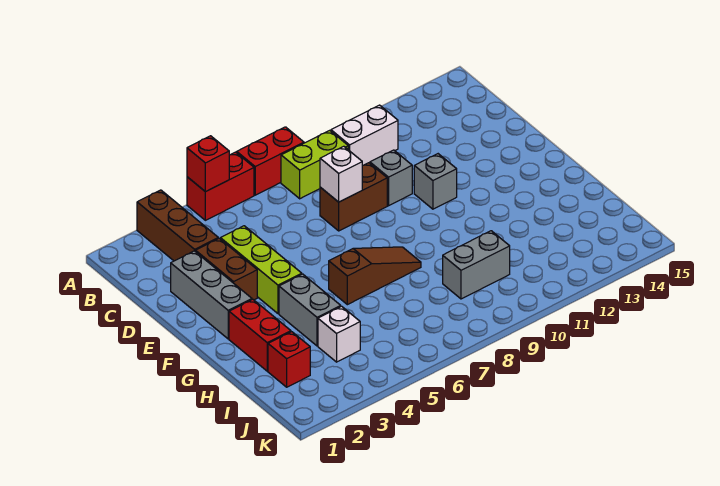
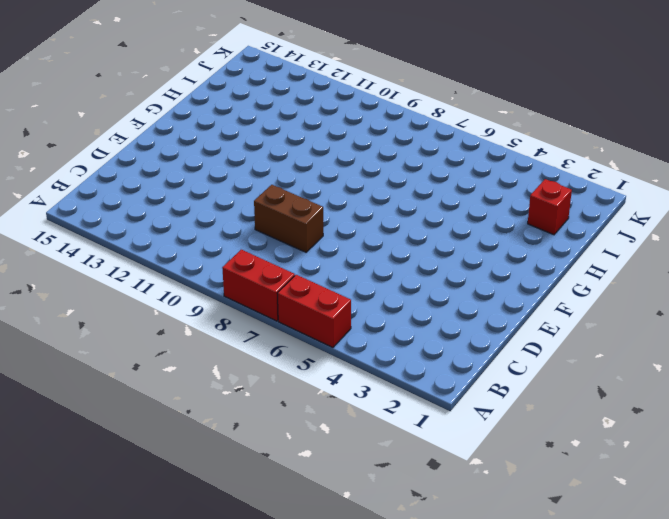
none -> brown 1x3 brick [137,190,218,261]
none -> lime 1x2 brick [281,130,348,199]
none -> white 1x2 brick [331,105,398,166]

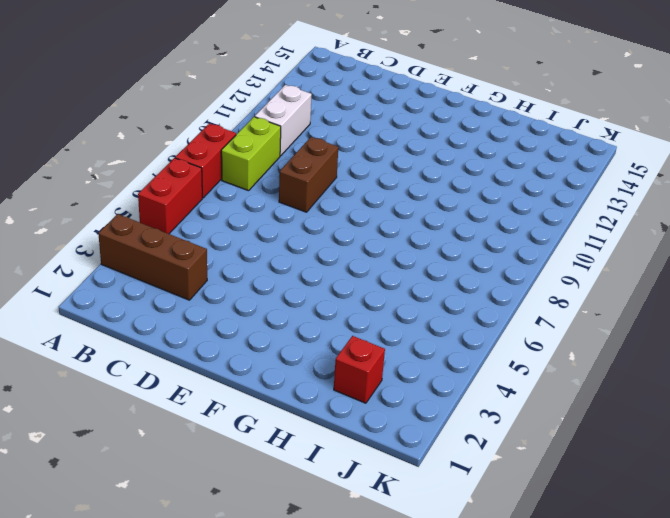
none -> grey 1x3 brick [171,251,252,339]
none -> brown 1x2 brick [196,238,257,300]
none -> lime 1x3 brick [220,226,302,314]

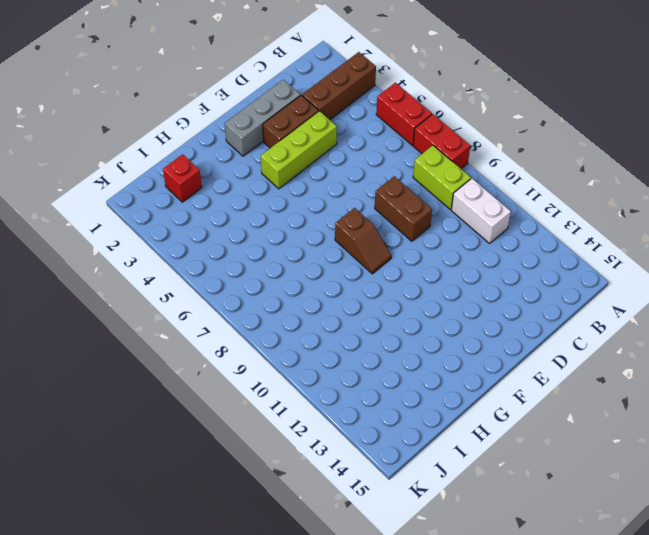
brown 1x2 slope [335,208,391,274] -> none
none -> grey 1x1 brick [370,150,412,206]
none -> grey 1x1 brick [414,154,457,209]
none -> red 1x2 brick [229,299,291,371]

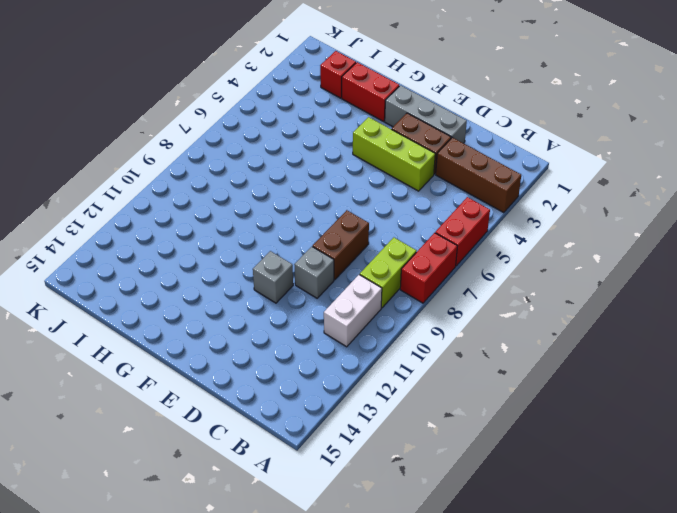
none -> grey 1x2 brick [279,274,341,346]
none -> brown 1x3 slope [329,247,421,305]
none -> white 1x1 brick [318,306,360,362]

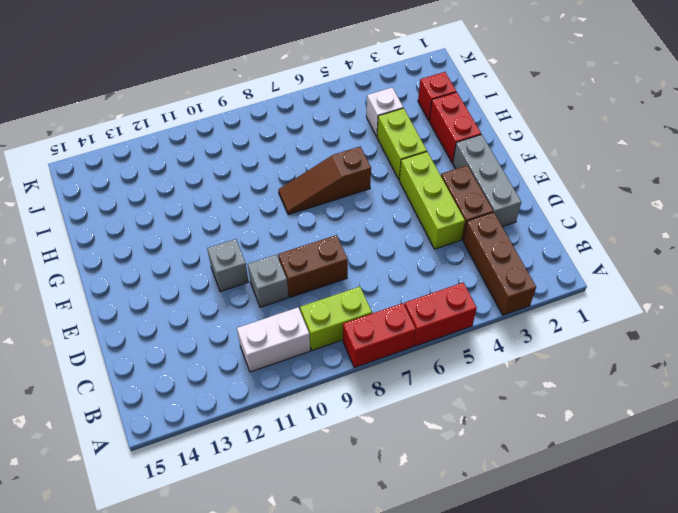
lime 1x2 brick [377,108,427,179] -> grey 1x2 brick [279,274,341,346]
none -> grey 1x2 brick [443,231,510,299]
none -> red 1x1 brick [187,136,229,192]
none -> white 1x1 brick [320,146,362,202]

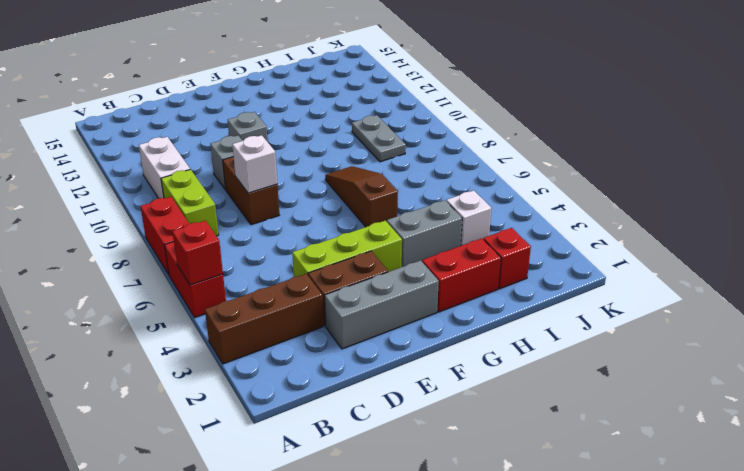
grey 1x2 plate [352,115,406,162] -> grey 1x2 brick [443,231,510,299]

